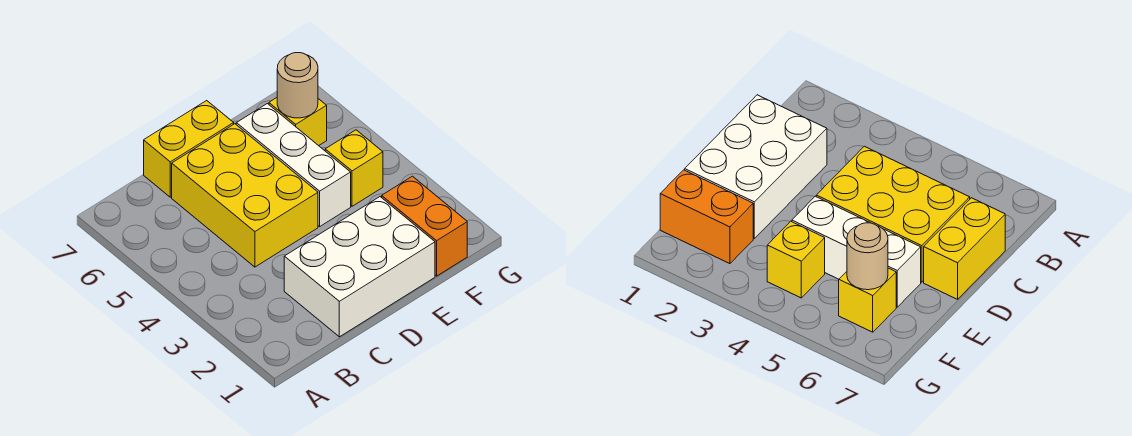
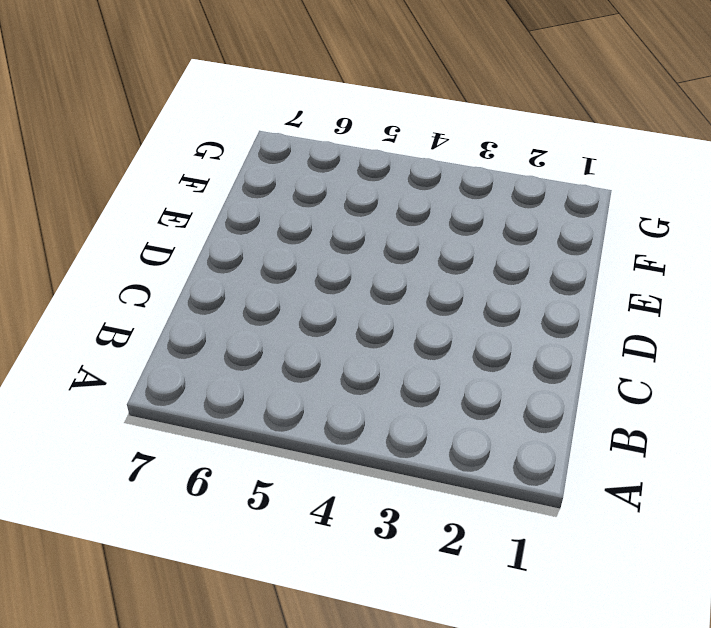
none -> white 2x3 brick [284,197,435,337]
none -> yellow 2x3 brick [172,124,318,267]

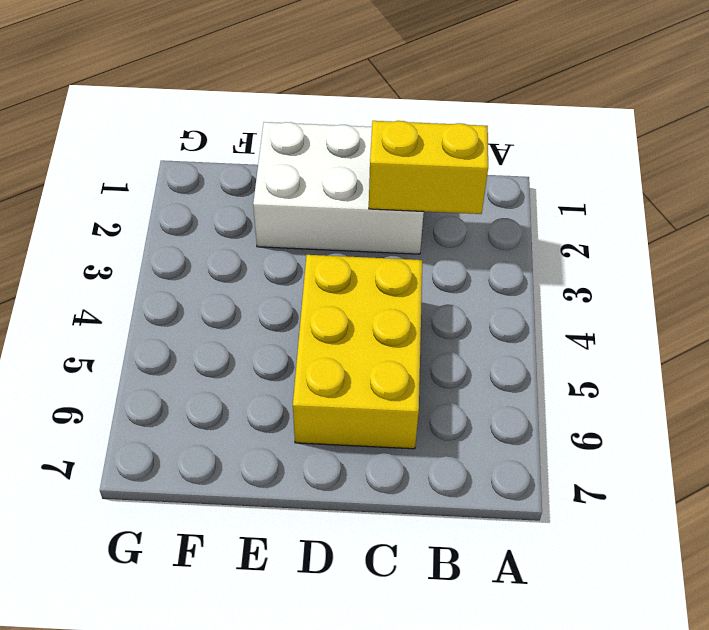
yellow 1x2 brick [369,121,488,214] -> yellow 1x2 brick moved to [144,101,234,197]
none -> white 1x3 brick [236,104,351,226]
none -> orange 1x2 brick [382,176,467,276]

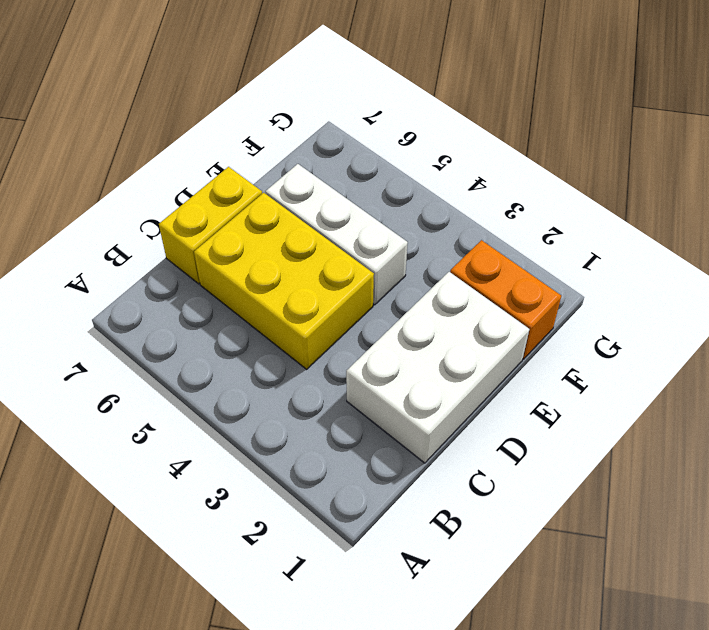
none -> yellow 1x1 brick [325,130,383,206]
none -> yellow 1x1 brick [269,98,327,146]

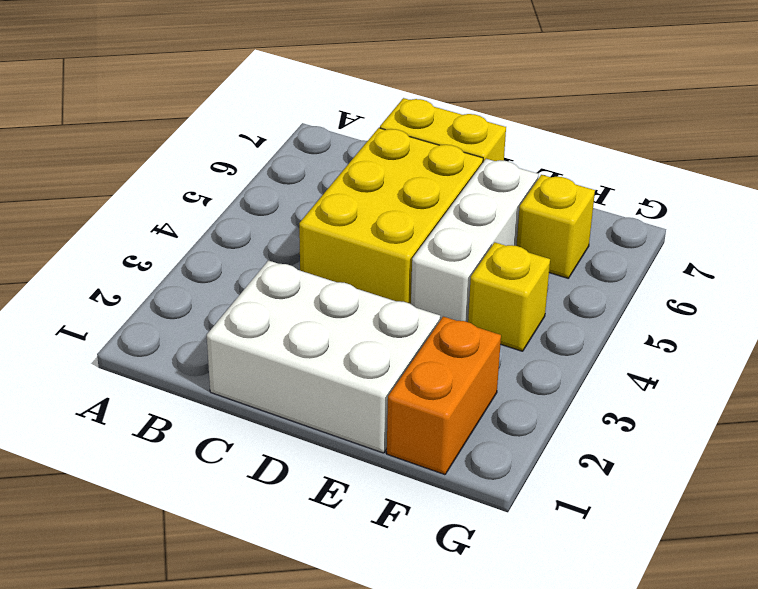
none -> tan 1x1 round brick [277,53,318,118]

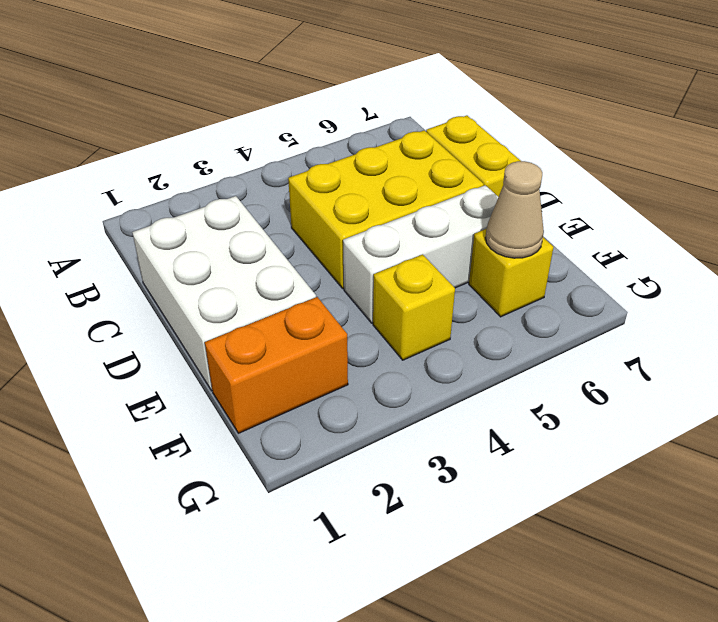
tan 1x1 cone [485,161,544,258] -> tan 1x1 round brick [277,53,318,118]

